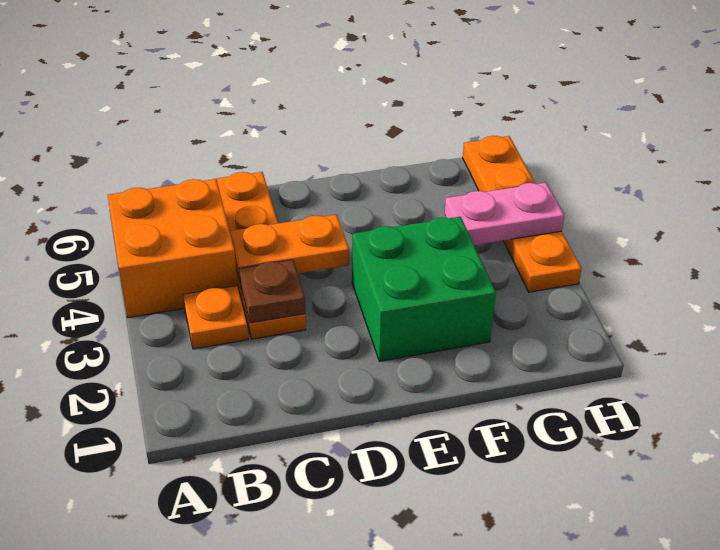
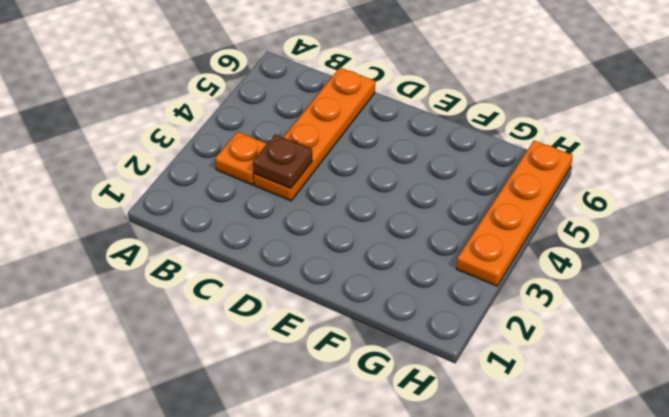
none -> orange 2x2 brick [108,179,237,318]
none -> green 2x2 brick [352,217,496,361]

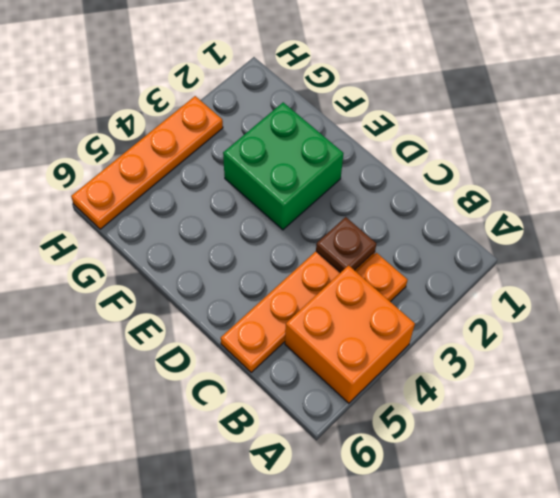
none -> orange 1x2 plate [230,215,349,281]
none -> pink 1x2 plate [445,183,564,245]

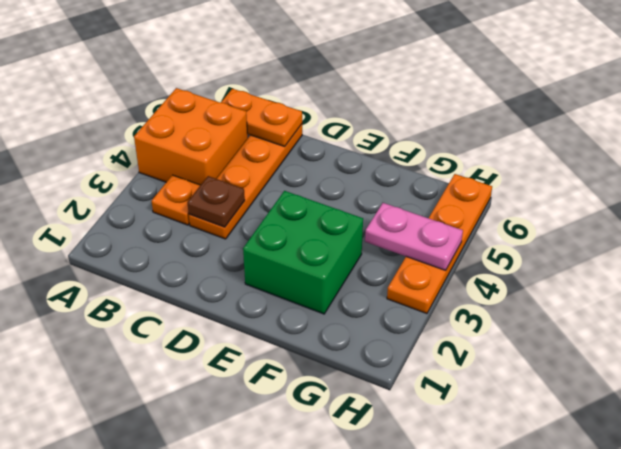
orange 1x2 plate [221,89,302,146] -> orange 1x2 plate moved to [230,215,349,281]

